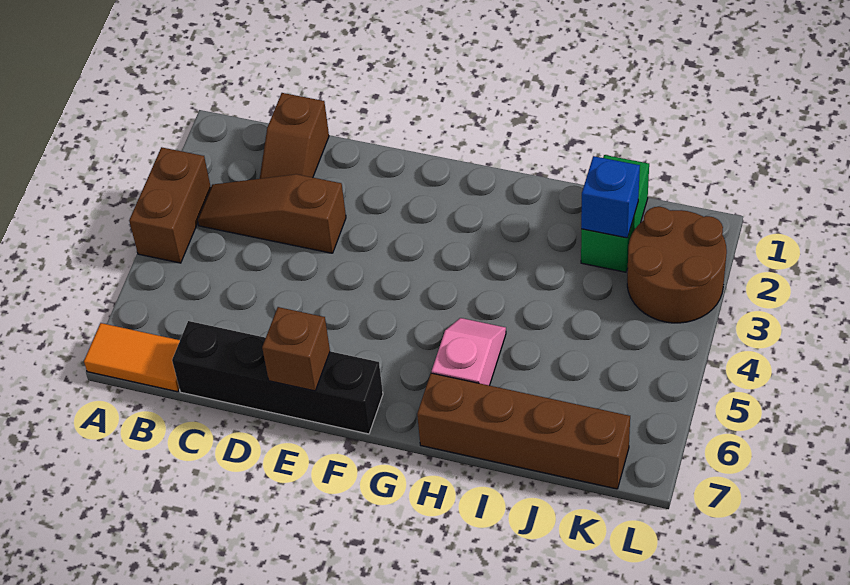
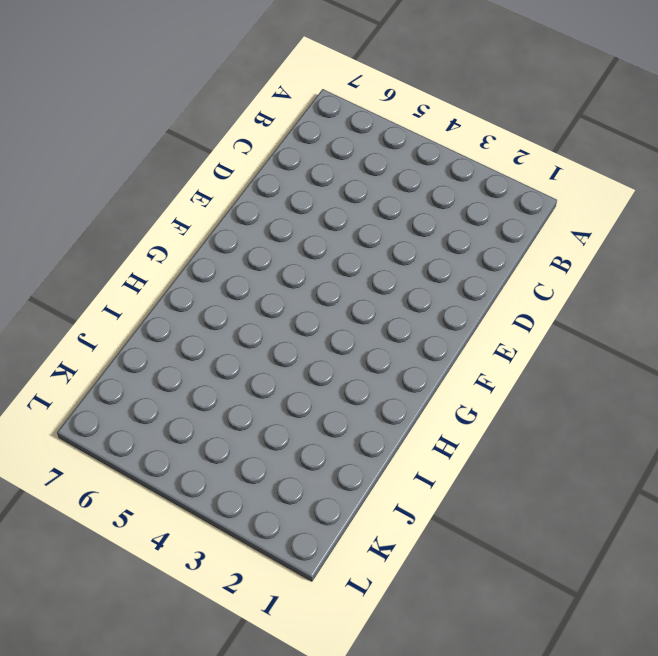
none -> brown 1x2 brick [129,147,211,263]
none -> orange 1x2 tile [84,323,180,392]

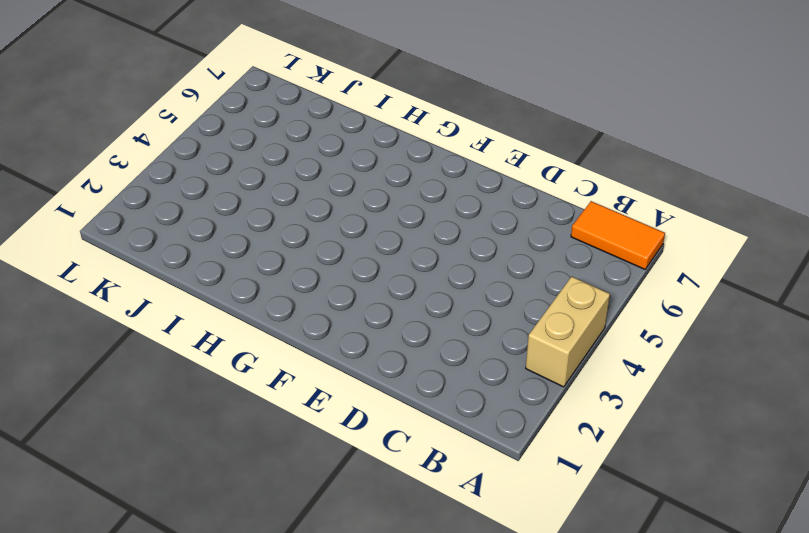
tan 1x2 brick [526,277,610,387] -> brown 1x2 brick [129,147,211,263]
none -> brown 1x3 slope [198,174,346,253]
none -> brown 1x2 slope [260,93,329,179]

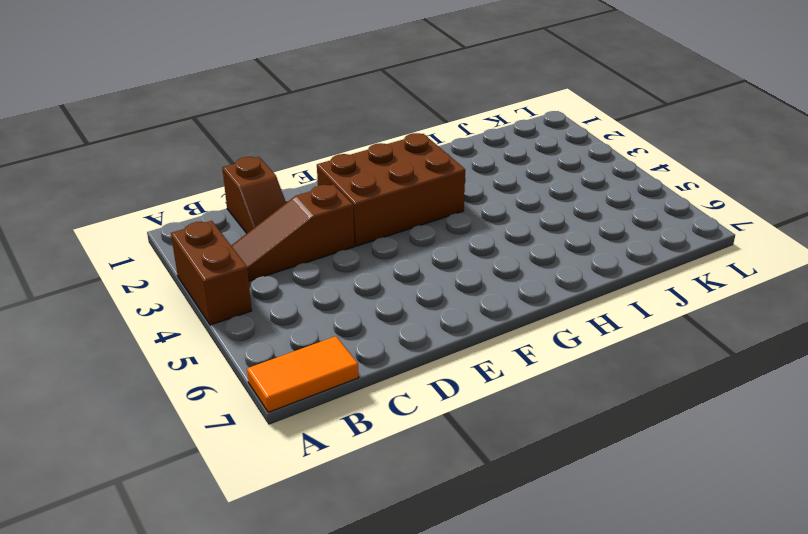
brown 2x3 brick [317,133,465,246] -> none
none -> black 1x4 brick [172,321,383,434]
none -> pink 1x2 slope [432,318,506,386]

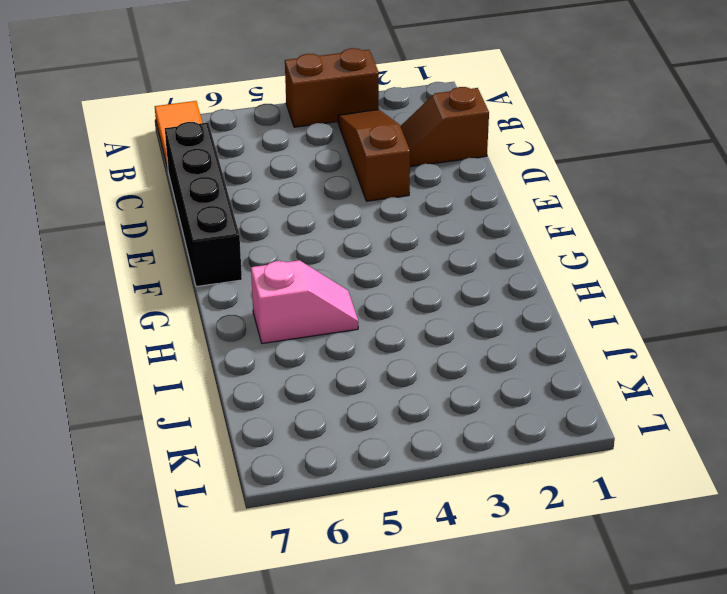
none -> brown 1x4 brick [417,373,630,489]
none -> green 1x2 brick [581,155,649,272]

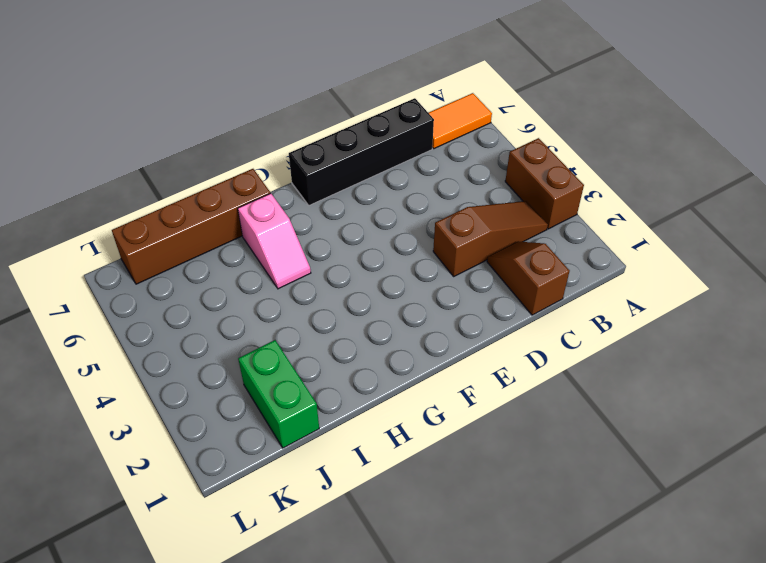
none -> brown 2x2 round brick [627,207,727,323]
none -> brown 1x1 brick [262,307,330,391]

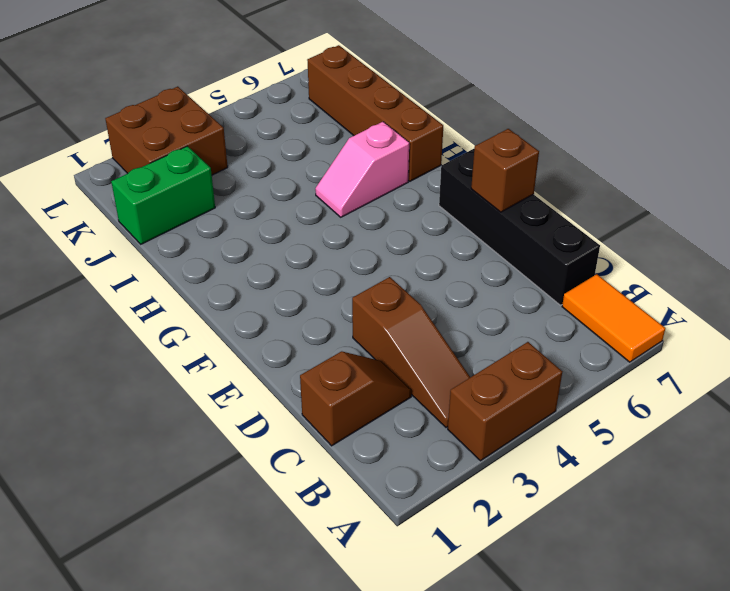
brown 2x2 brick [105,87,228,175] -> brown 2x2 round brick [627,207,727,323]
none -> blue 1x1 brick [581,156,640,238]

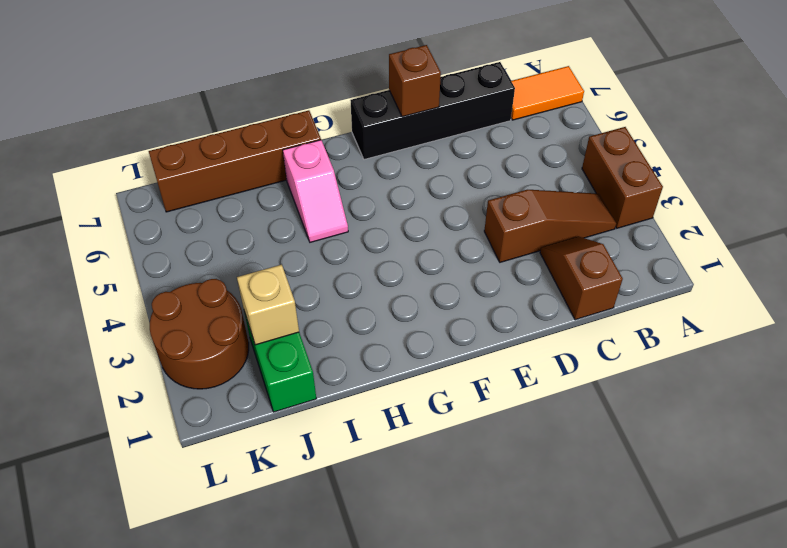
tan 1x1 brick [237,264,299,345] -> blue 1x1 brick [581,156,640,238]

